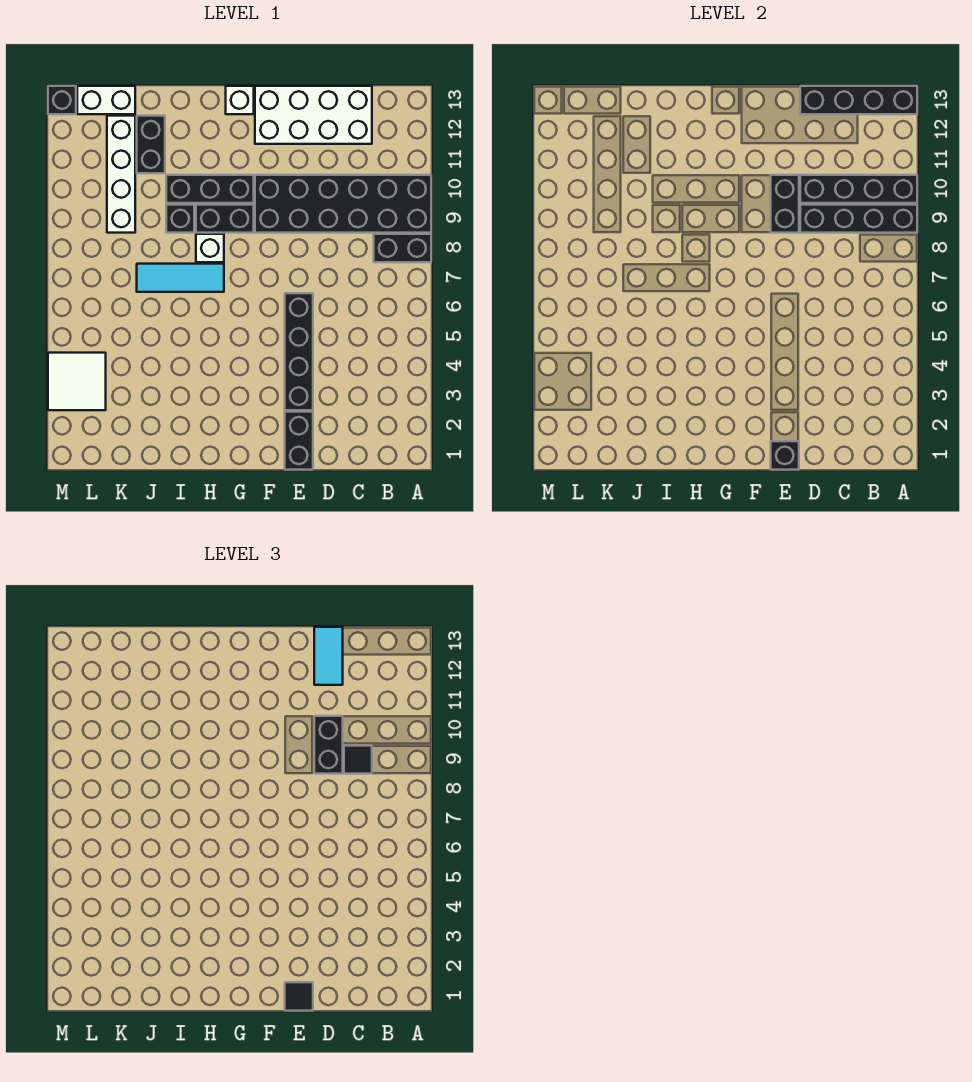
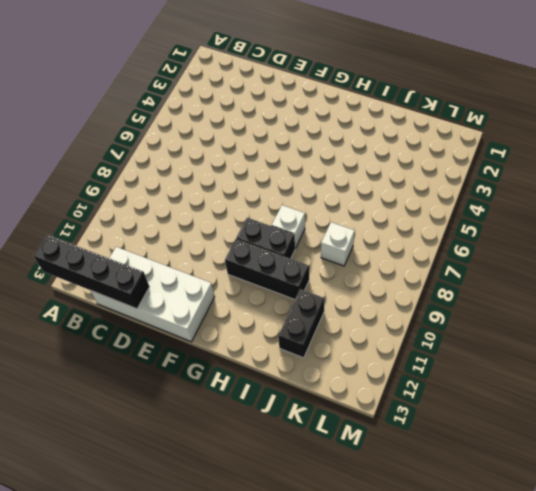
white 1x1 brick [321,222,355,266] -> white 1x1 brick moved to [226,86,254,114]
none -> black 1x2 brick [374,234,431,262]
none -> black 2x6 brick [255,175,431,233]
none -> black 1x2 brick [285,412,313,470]

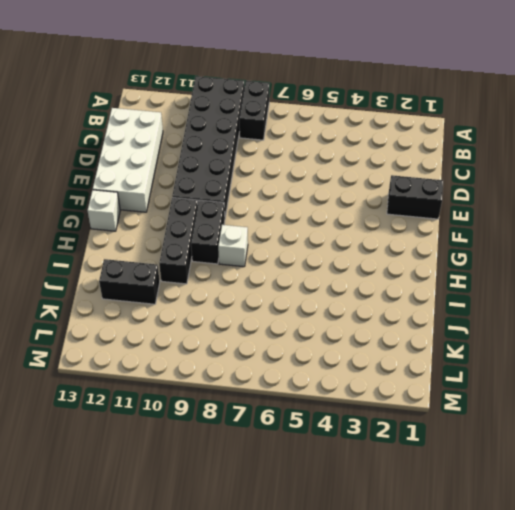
none -> black 1x4 brick [285,293,313,410]
none -> cyan 1x3 tile [137,264,224,292]
none -> black 1x1 brick [166,205,194,233]

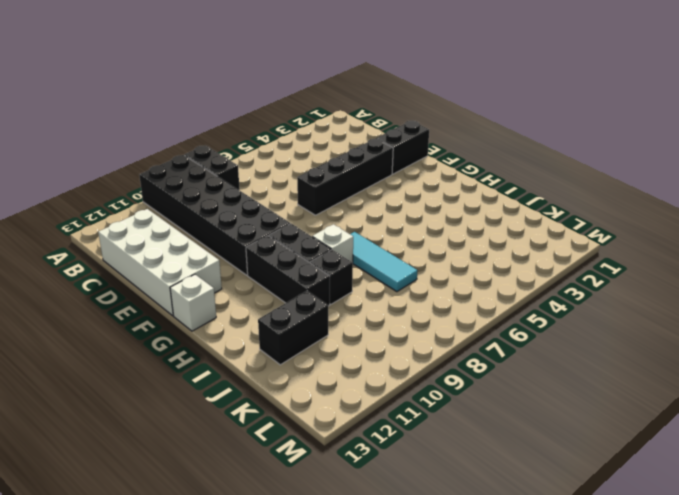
none -> white 1x4 brick [107,116,135,233]
none -> white 1x2 brick [77,86,135,114]
none -> white 2x2 tile [48,353,106,410]

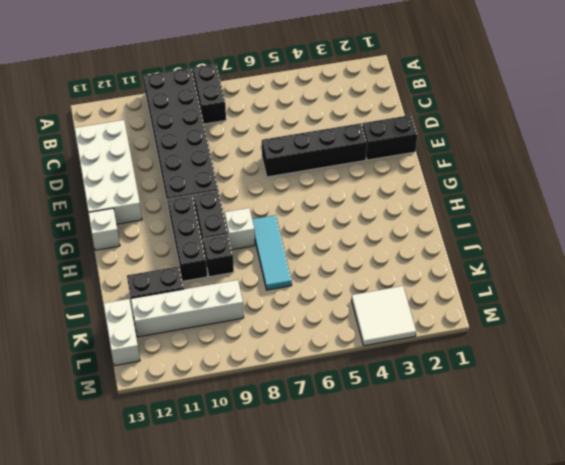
none -> black 1x1 brick [48,86,76,114]
none -> black 1x4 brick [800,205,917,233]
none -> black 1x4 brick [800,175,917,203]

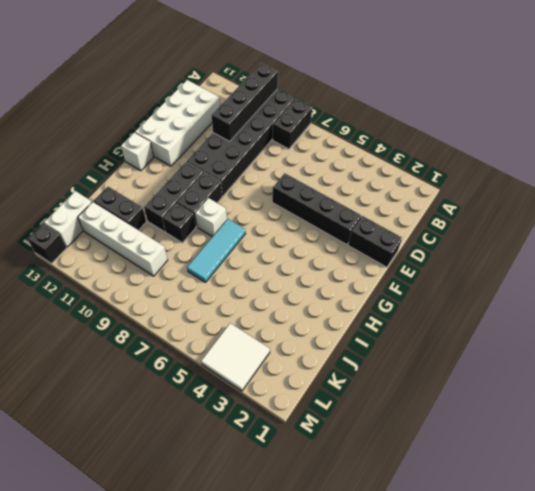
none -> black 1x4 brick [800,205,917,233]
none -> black 1x4 brick [800,86,917,114]
none -> black 1x1 brick [771,441,799,470]

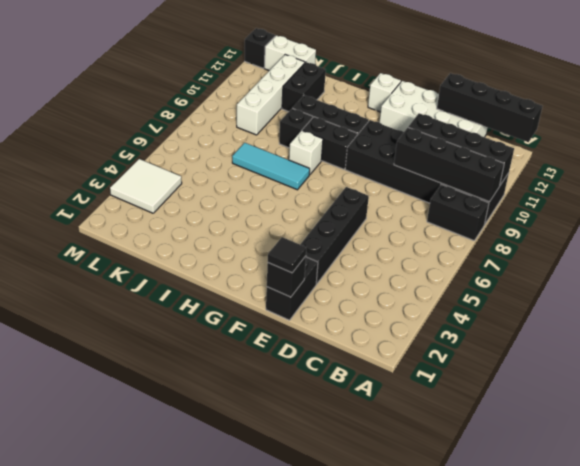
none -> black 1x2 brick [771,175,799,233]
none -> black 1x1 tile [344,746,372,774]
none -> black 1x2 brick [314,716,343,774]

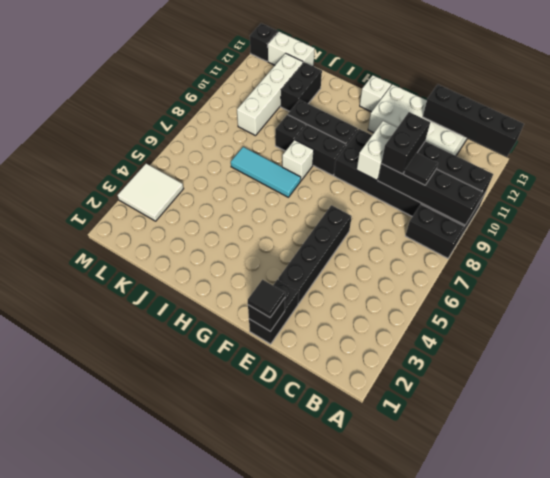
white 1x2 brick [357,121,397,180] -> black 1x2 brick [771,175,799,233]
none -> cyan 1x2 tile [314,627,343,685]

